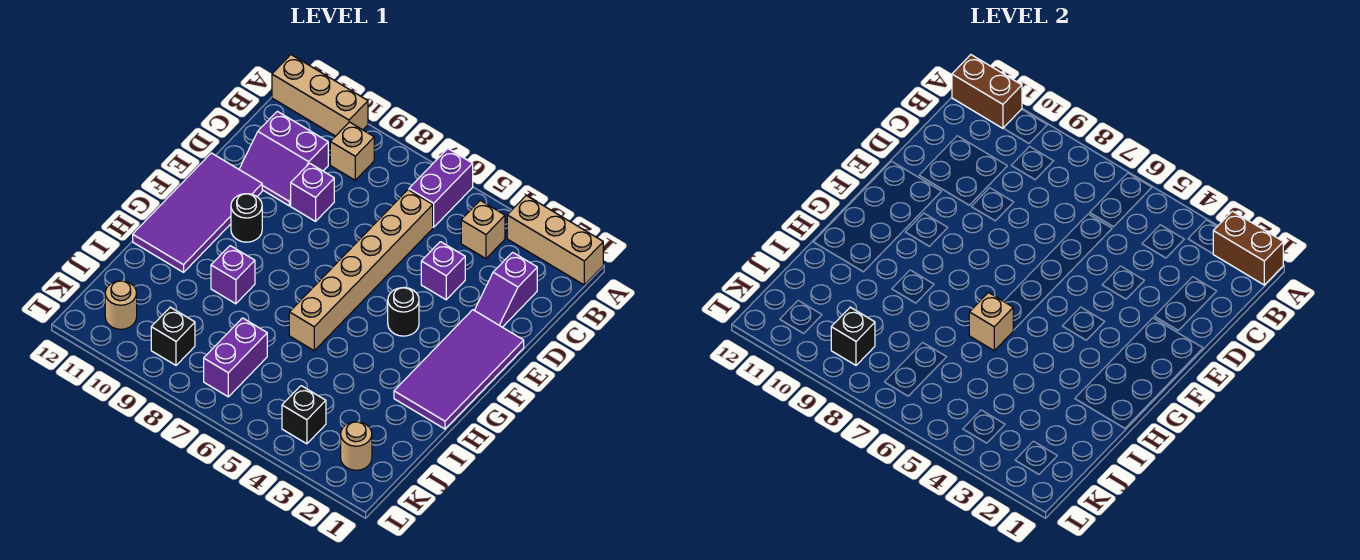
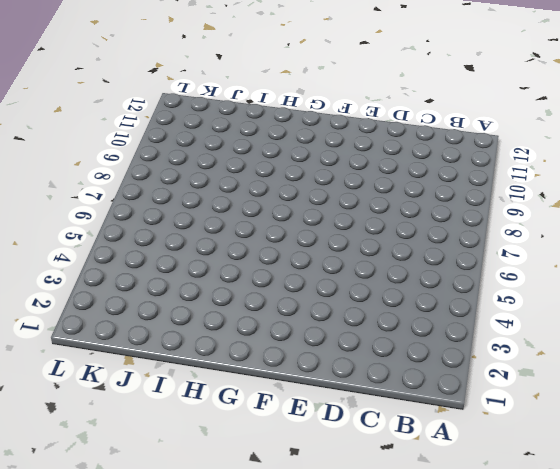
none -> tan 1x3 brick [507,196,603,285]
none -> purple 1x2 brick [409,149,473,227]
none -> tan 1x3 brick [272,55,368,136]

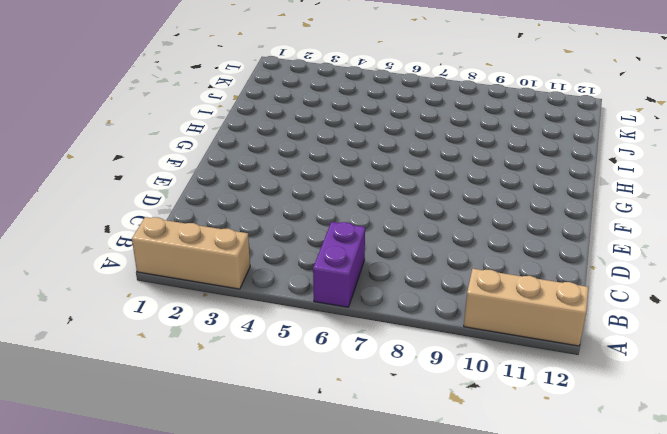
none -> tan 1x1 brick [461,200,505,259]
none -> tan 1x1 brick [330,122,374,180]
none -> purple 1x2 slope [475,252,537,327]

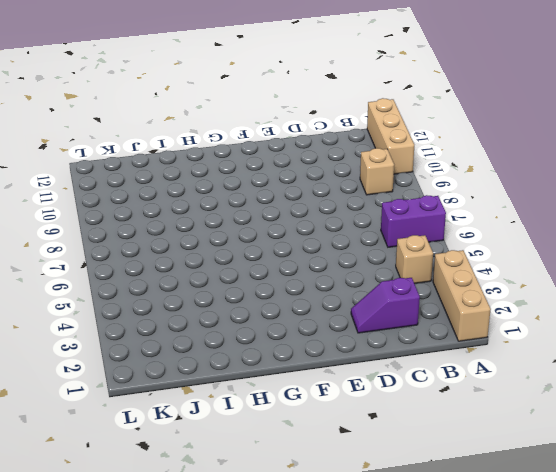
none -> tan 1x6 brick [289,190,433,351]
none -> purple 2x2 slope [239,111,328,206]
none -> purple 1x1 brick [421,242,465,300]

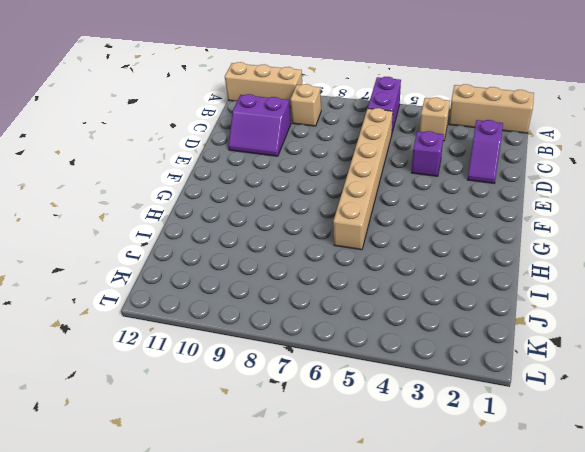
none -> purple 1x1 brick [291,163,334,221]
none -> purple 2x4 tile [394,310,524,429]
none -> purple 2x4 tile [133,153,262,272]

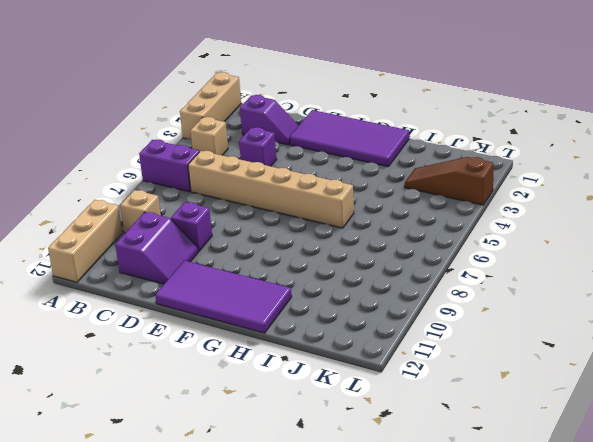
brown 1x3 slope [405,157,493,205] -> none
none -> black 1x1 round brick [388,288,419,336]
none -> black 1x1 round brick [231,194,262,242]
none -> purple 1x1 brick [211,246,255,304]

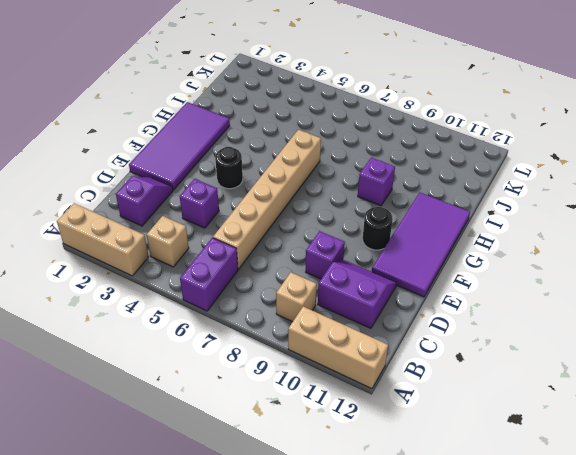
none -> purple 1x2 brick [204,318,267,397]
none -> tan 1x1 round brick [341,422,372,470]
none -> black 1x1 brick [282,386,326,444]

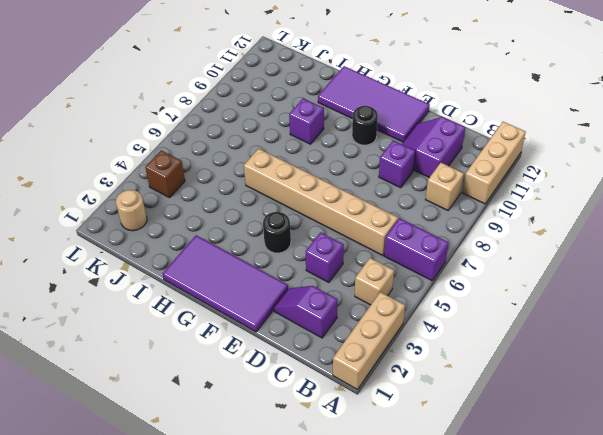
brown 1x1 brick [145,150,185,198] -> black 1x1 brick [282,386,326,444]
none -> purple 1x2 brick [204,318,267,397]
none -> black 1x1 brick [151,307,195,365]
none -> tan 1x1 round brick [105,281,137,329]

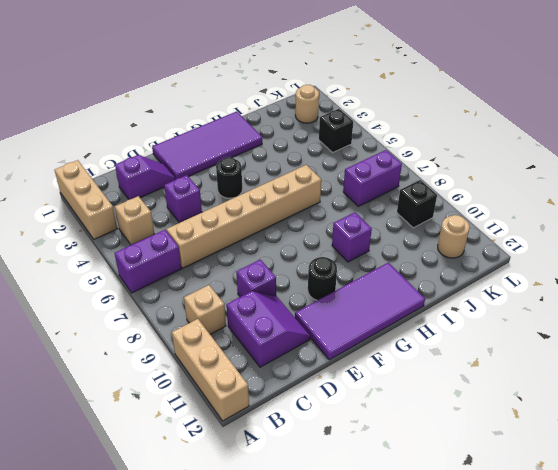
none -> brown 1x2 brick [1213,211,1283,285]
none -> brown 1x2 brick [952,55,1022,128]
none -> tan 1x1 brick [969,293,1013,351]

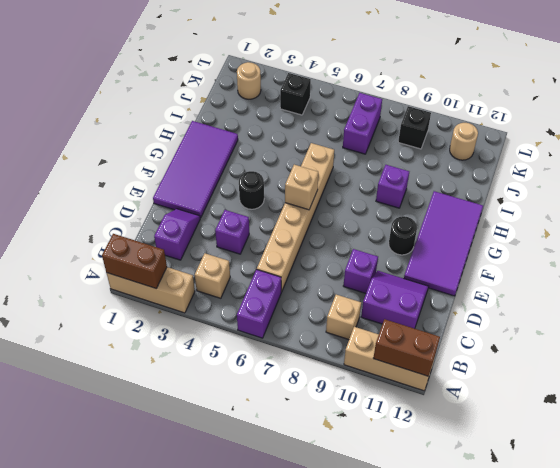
tan 1x1 brick [285,165,318,210] -> tan 1x1 brick moved to [969,293,1013,351]
none -> black 1x1 brick [831,307,875,365]

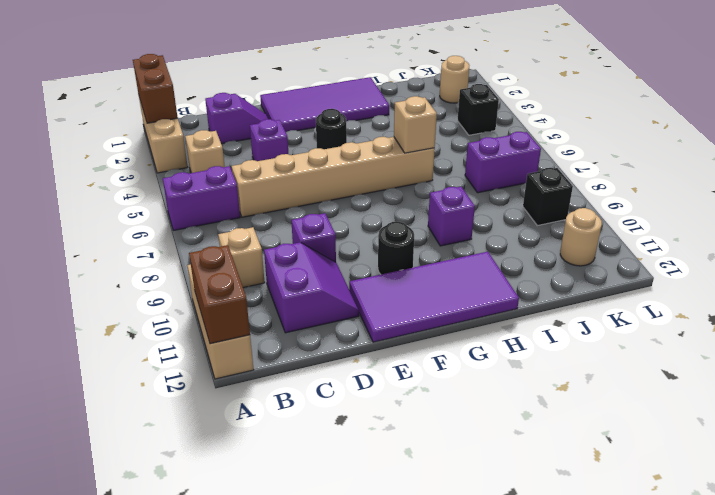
none -> black 1x1 brick [831,307,875,365]

